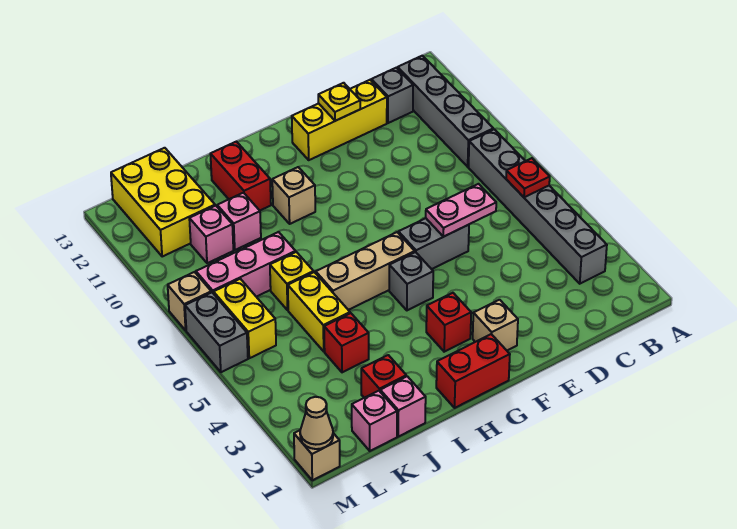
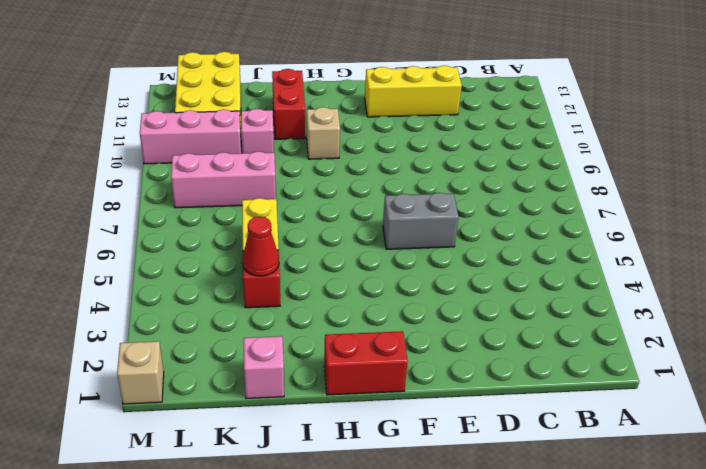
red 1x1 cone [243,217,279,276] -> none
pink 1x3 brick [140,110,241,164] -> pink 1x1 brick [189,206,233,263]
none -> grey 1x6 brick [469,129,607,284]
none -> grey 1x4 brick [397,56,493,167]
none -> grey 1x1 brick [371,68,413,123]
none -> tan 1x1 brick [473,300,518,350]

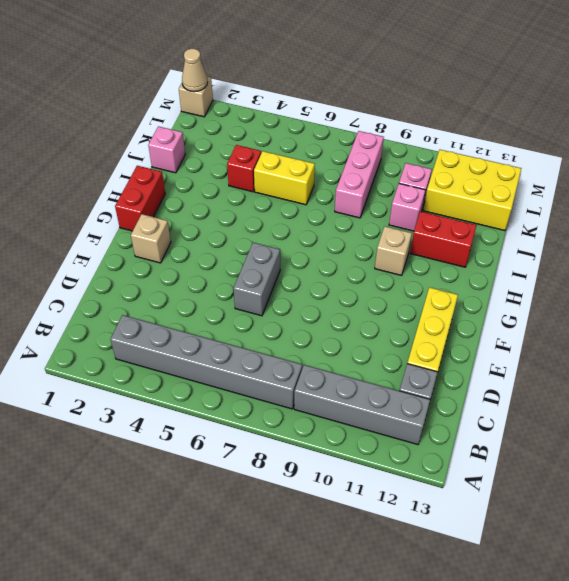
none -> red 1x1 brick [426,293,471,352]
none -> grey 1x1 brick [389,252,433,310]
none -> tan 1x3 brick [316,232,415,310]
none -> red 1x1 brick [361,355,406,398]

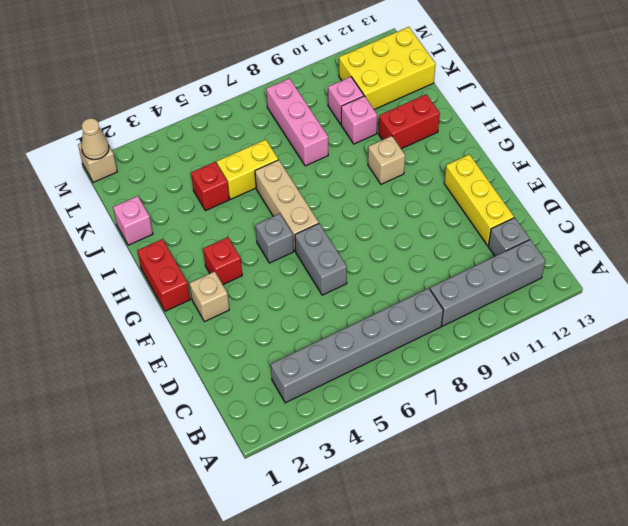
none -> red 1x1 brick [361,355,406,398]
none -> yellow 1x1 brick [270,252,314,310]
none -> pink 1x1 brick [352,391,397,451]
none -> yellow 1x2 brick [214,279,276,358]

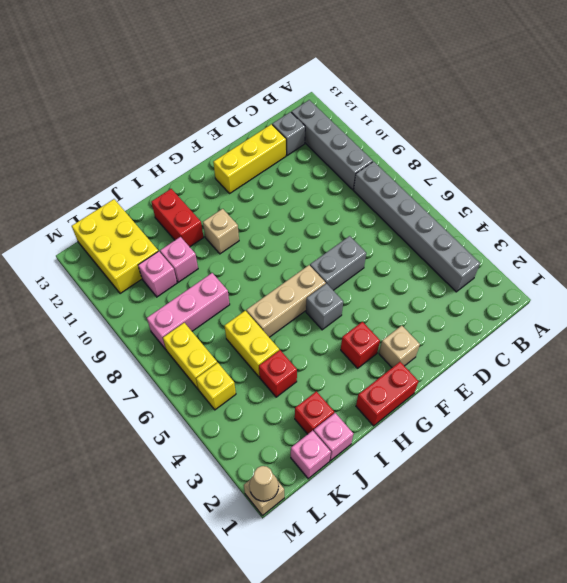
yellow 1x1 brick [196,363,236,410] -> yellow 1x1 brick moved to [270,252,314,310]
none -> grey 1x2 brick [185,292,248,372]
none -> tan 1x1 brick [168,272,211,330]
none -> red 1x1 plate [506,158,550,197]
none -> pink 1x2 plate [426,184,496,237]

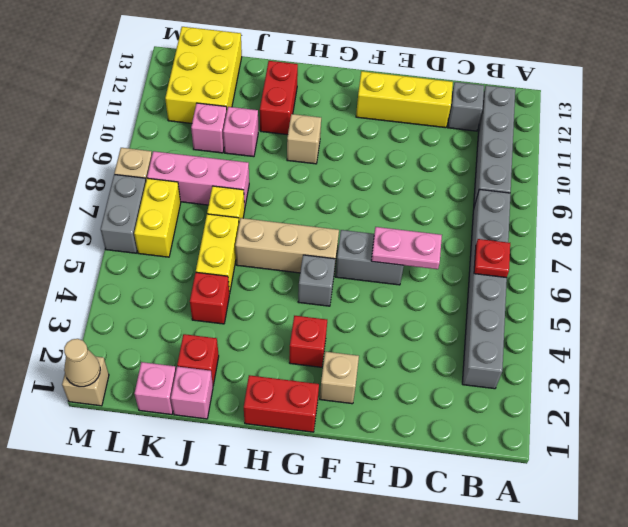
none -> yellow 1x1 plate [318,83,360,121]

